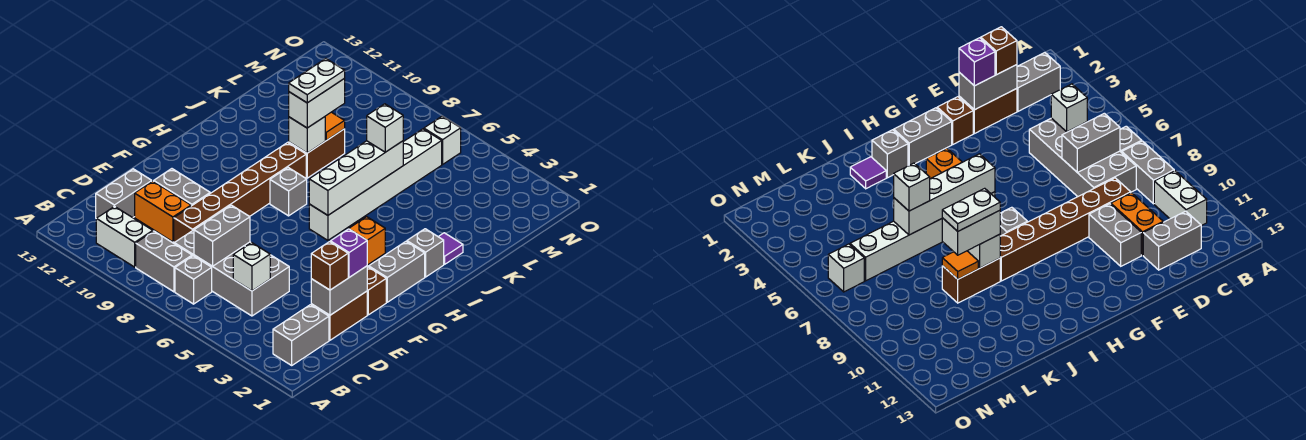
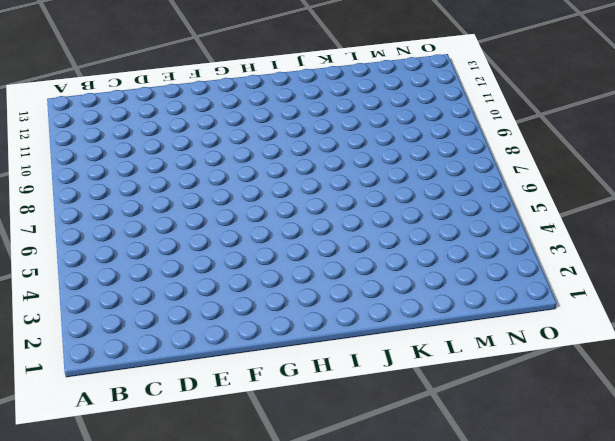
none -> grey 1x2 brick [273,305,329,365]
none -> grey 1x1 brick [175,256,212,304]
none -> grey 1x2 brick [136,231,192,292]
none -> white 1x2 brick [96,206,153,267]

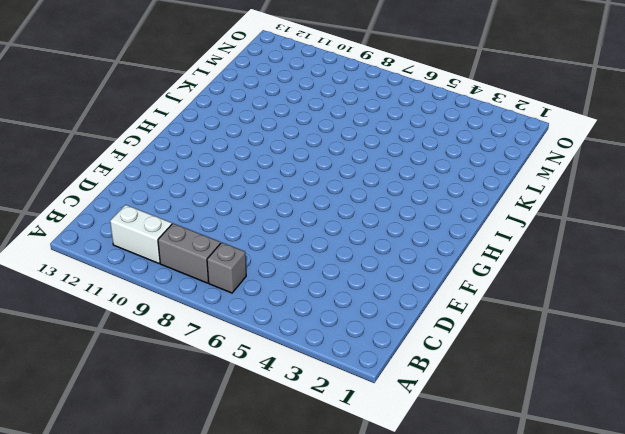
none -> grey 1x2 brick [273,305,329,365]
none -> grey 2x4 brick [174,230,289,316]
none -> grey 1x2 brick [96,169,152,218]
none -> brown 1x2 brick [311,291,367,340]

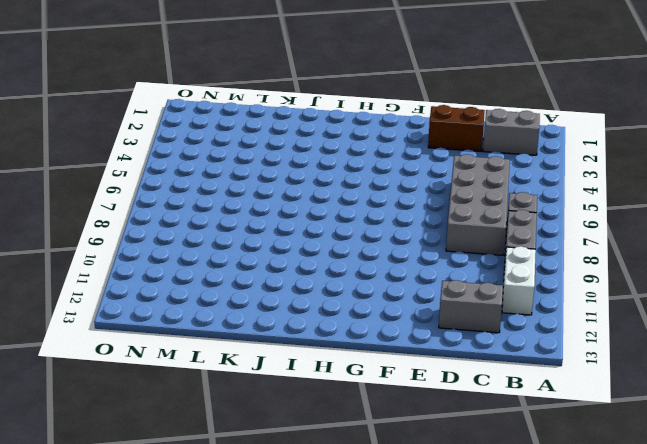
none -> brown 1x6 brick [174,143,306,243]
none -> orange 1x2 brick [135,181,191,242]
none -> grey 1x2 brick [154,169,210,206]
none -> brown 1x1 brick [367,267,386,315]

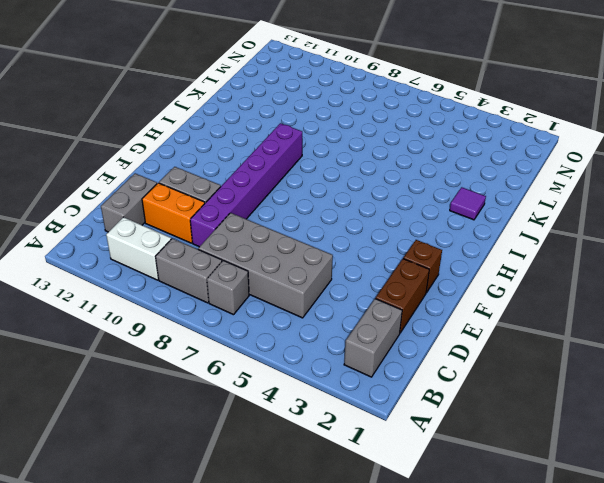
purple 1x6 brick [190,123,302,247] -> brown 1x6 brick [174,143,306,243]
none -> grey 1x2 brick [369,242,425,302]
none -> orange 1x1 brick [349,217,385,265]
none -> white 1x6 brick [309,129,442,240]
none -> grey 1x1 brick [270,168,307,216]

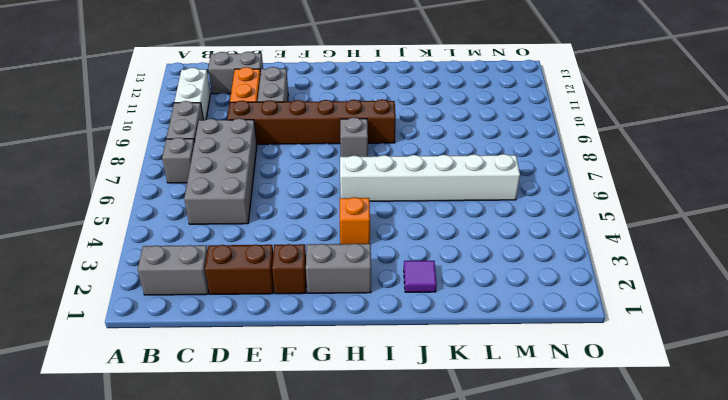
none -> grey 1x1 brick [407,229,444,277]
none -> brown 1x2 brick [289,129,345,178]
none -> white 1x1 brick [424,116,461,164]
none -> white 1x1 brick [233,243,270,291]

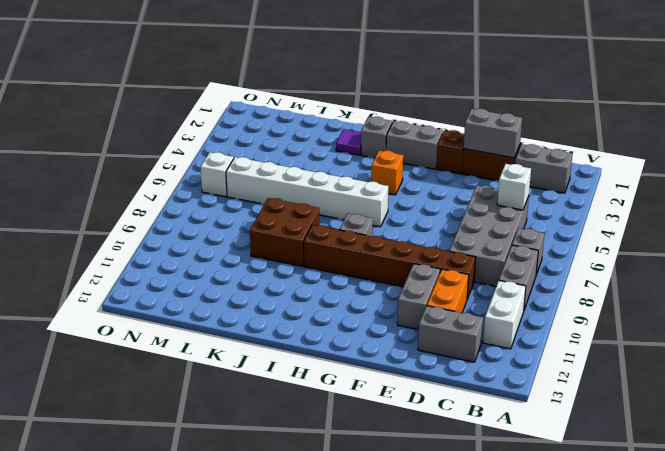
brown 2x2 brick [250,198,320,266] -> brown 1x2 brick [289,129,345,178]
none -> grey 1x2 brick [194,205,250,266]
none -> white 1x4 brick [309,141,403,215]
none -> white 1x1 brick [289,117,325,153]
none -> orange 1x1 tile [325,112,345,140]

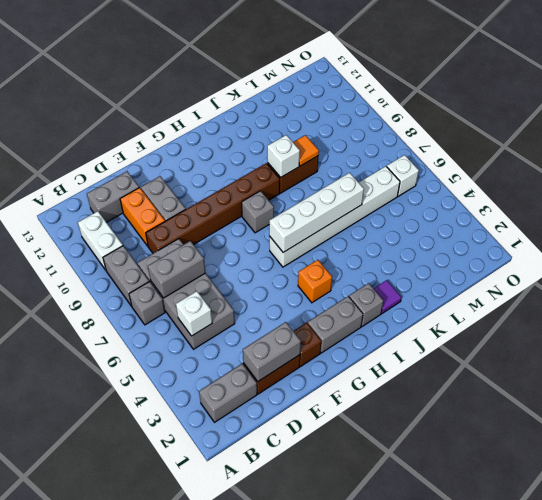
none -> brown 1x1 brick [311,242,348,290]
none -> purple 1x1 brick [330,229,367,277]
none -> white 1x2 brick [289,78,345,128]
none -> white 1x1 brick [367,104,403,152]

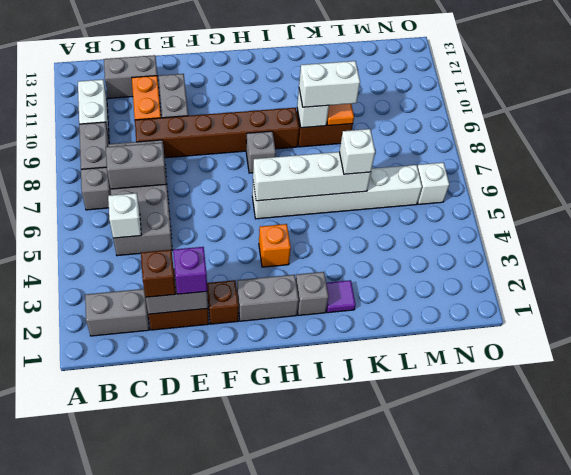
none -> white 1x2 plate [289,59,345,103]

